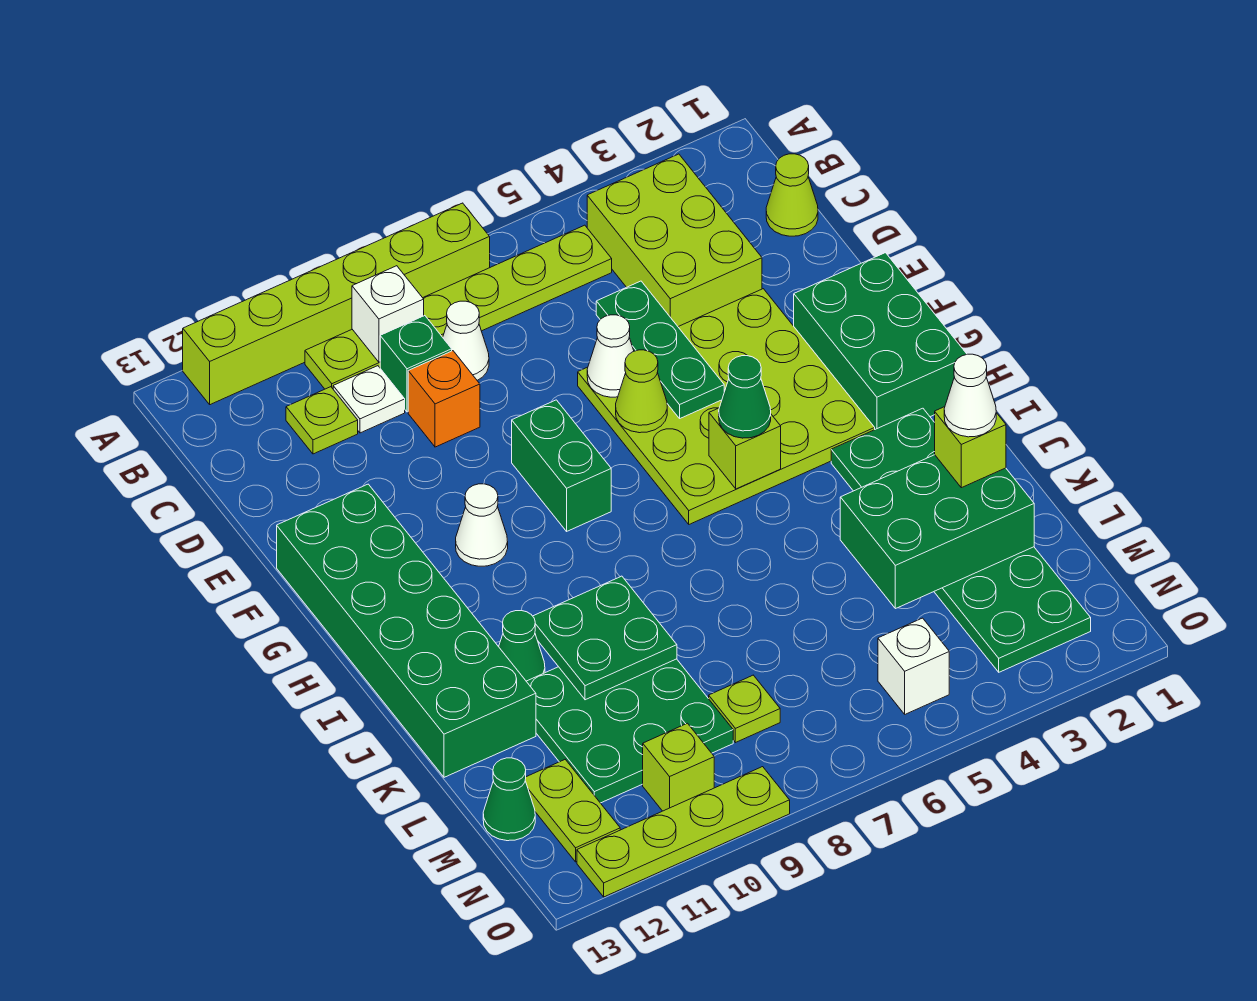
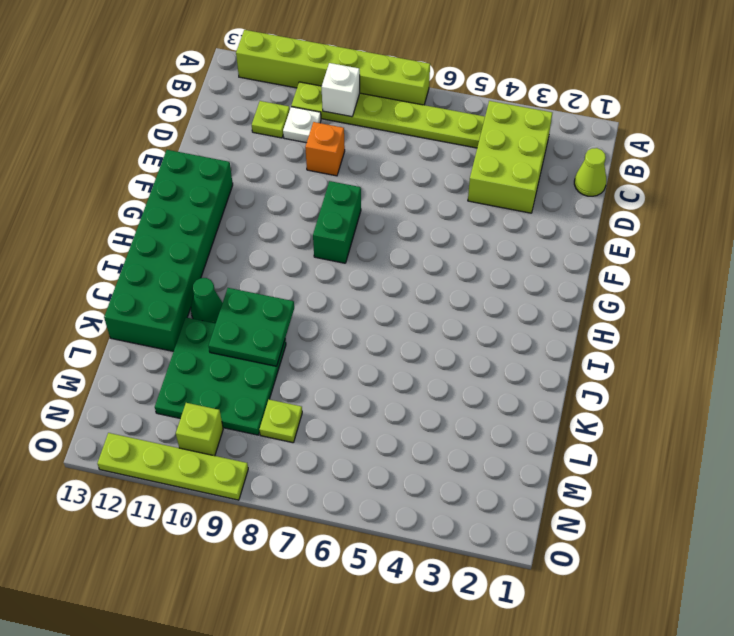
none -> white 1x1 cone [443,301,489,380]
none -> green 1x1 brick [380,316,452,412]
none -> lime 4x4 plate [578,289,875,524]
none -> green 2x3 brick [794,253,967,429]

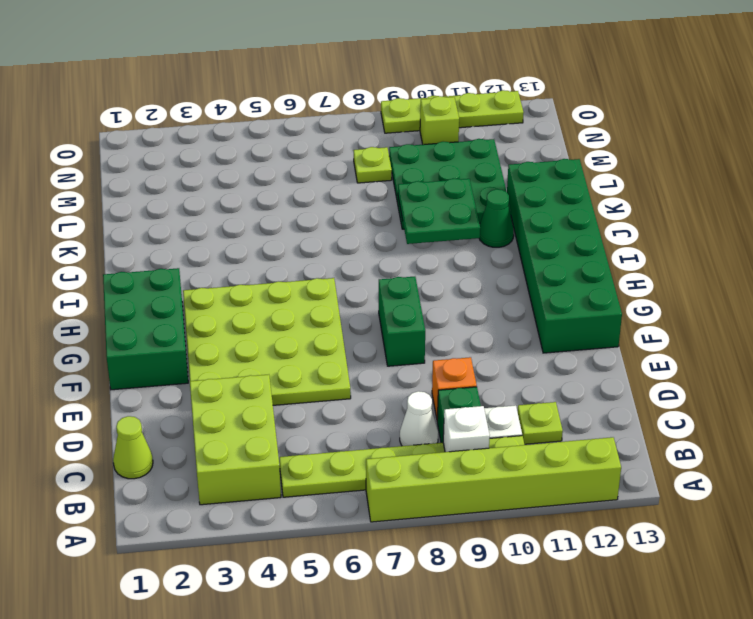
none -> white 1x1 cone [456,484,508,566]
none -> green 2x6 plate [831,408,1091,672]
none -> lime 1x2 plate [525,760,620,862]
none -> green 1x1 cone [483,758,535,841]

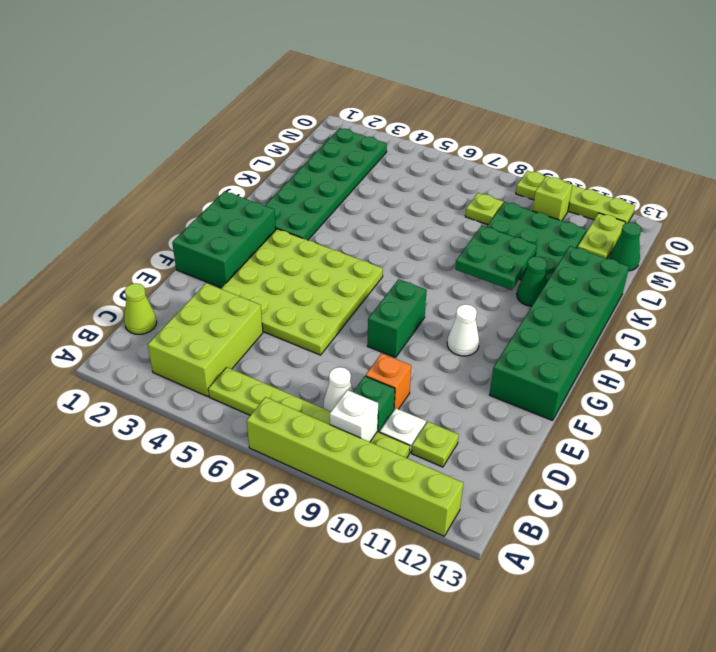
none -> white 1x1 brick [878,618,949,714]
none -> green 1x3 plate [596,281,724,418]
none -> white 1x1 cone [587,315,634,397]
none -> lime 1x1 cone [616,350,667,433]

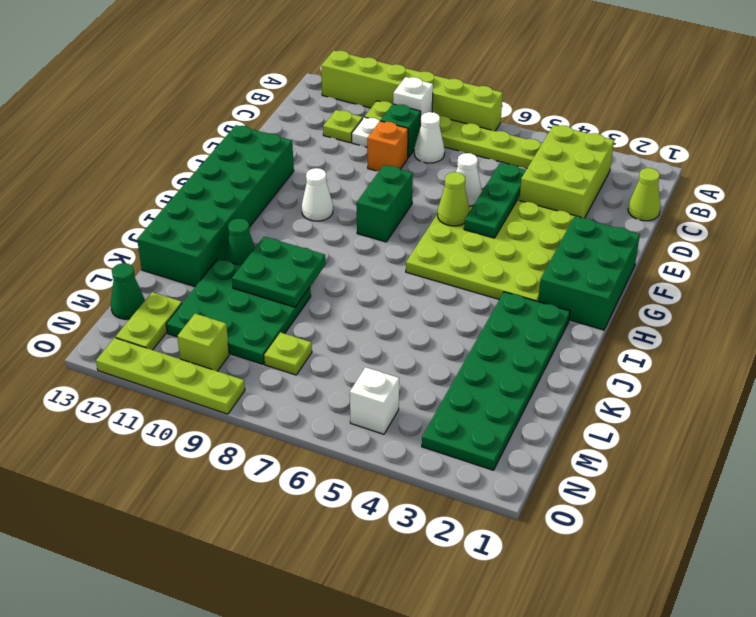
none -> lime 1x1 brick [709,408,781,489]
none -> green 2x3 brick [840,455,1034,609]
none -> green 1x1 cone [719,356,771,438]
none -> lime 1x1 brick [935,407,1006,488]

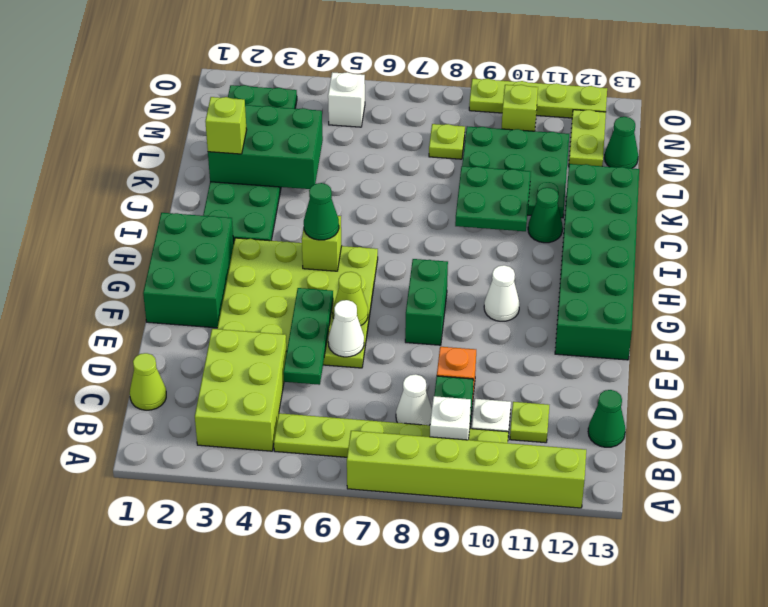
green 1x1 cone [588,390,626,447] -> none
none -> white 1x1 cone [944,354,996,437]

